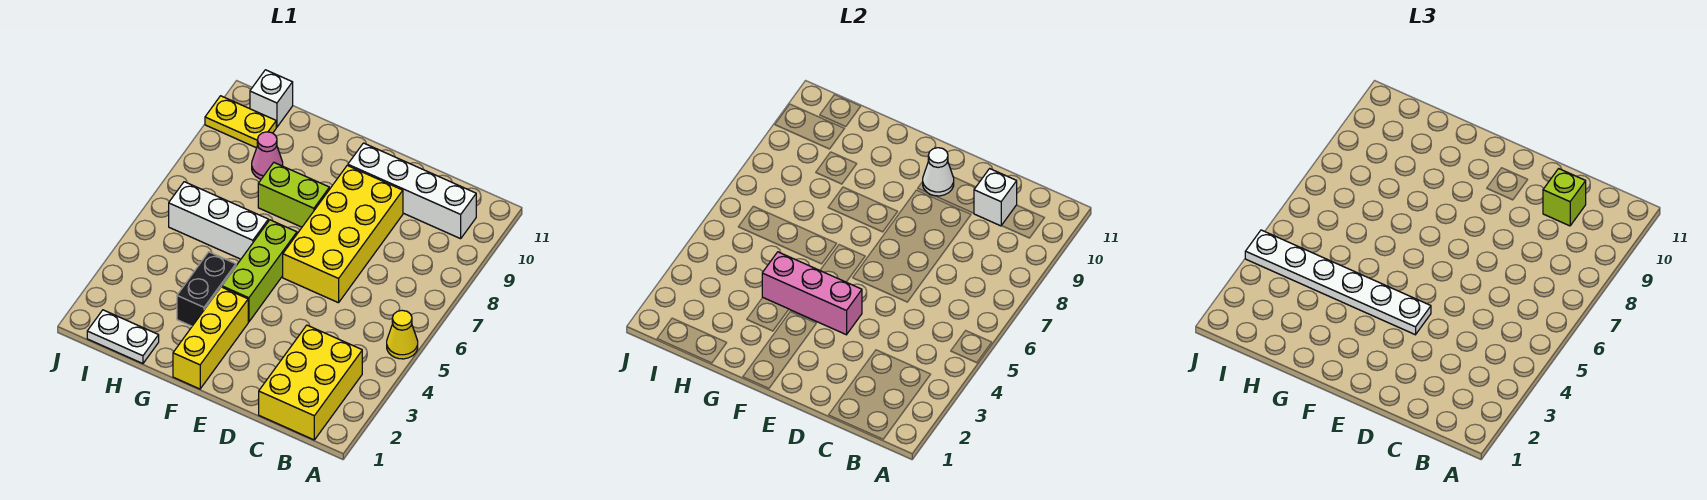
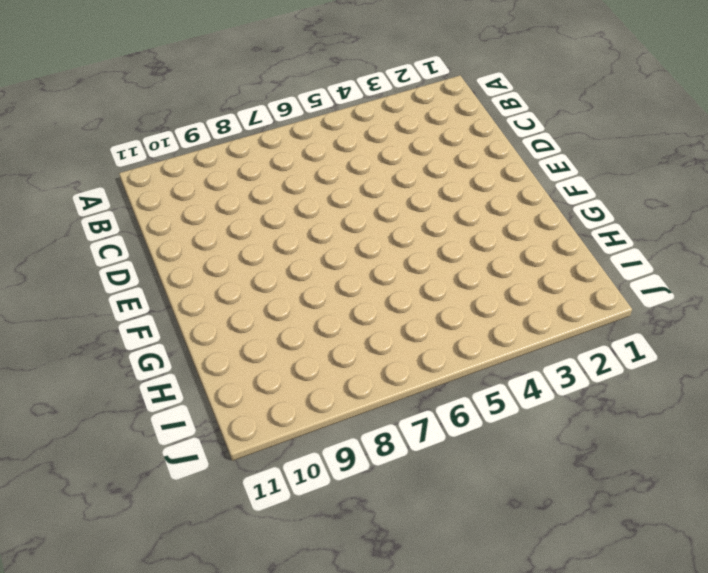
none -> yellow 1x1 cone [387,310,418,359]
none -> yellow 2x3 brick [259,325,362,440]
none -> white 1x4 brick [348,143,476,239]

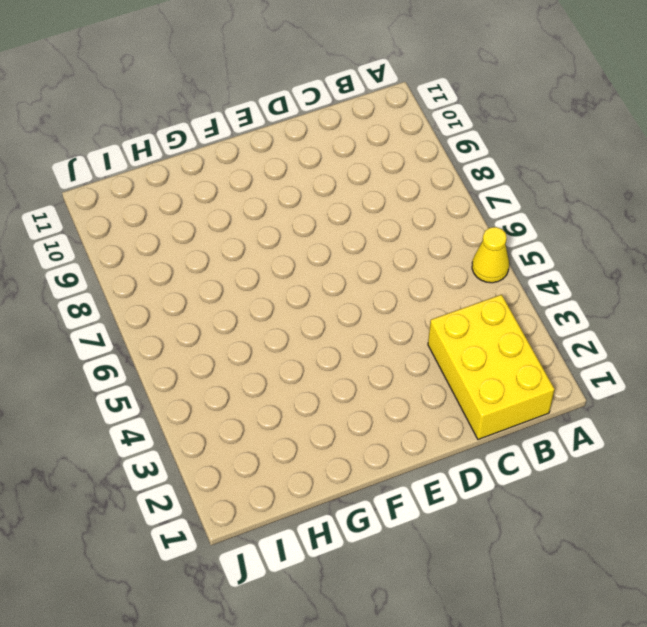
none -> white 1x4 brick [348,143,476,239]
none -> yellow 2x4 brick [283,166,403,303]
none -> yellow 1x3 brick [173,287,248,389]

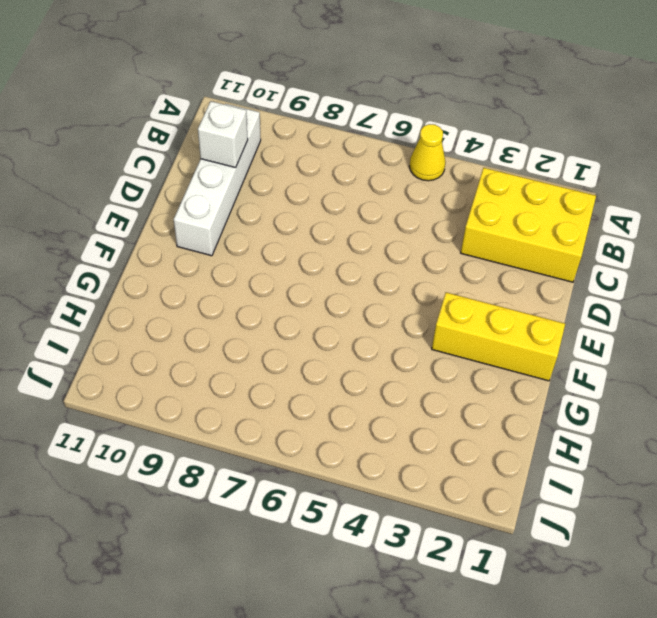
none -> yellow 2x4 brick [283,166,403,303]
none -> lime 1x3 brick [222,220,297,322]
none -> lime 1x2 brick [258,163,329,227]

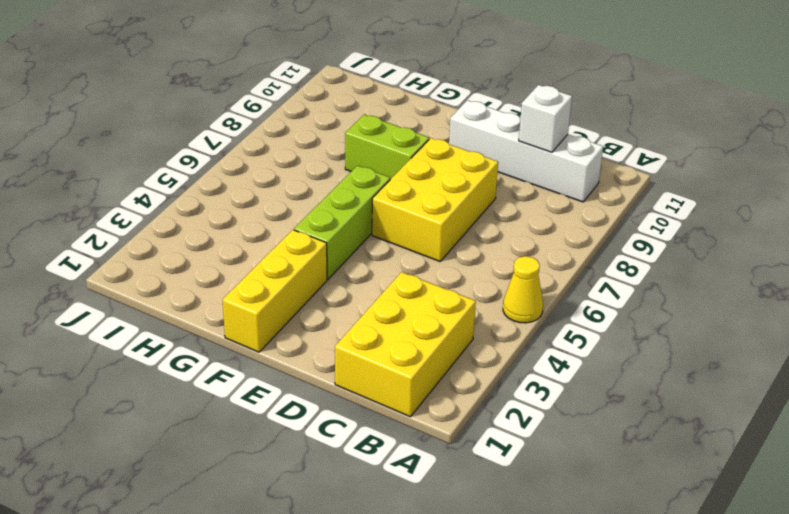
yellow 2x3 brick [372,138,498,261] -> yellow 2x4 brick [283,166,403,303]
none -> black 1x2 brick [177,252,236,326]
none -> white 1x3 brick [169,182,268,259]
none -> white 1x2 plate [87,310,159,364]

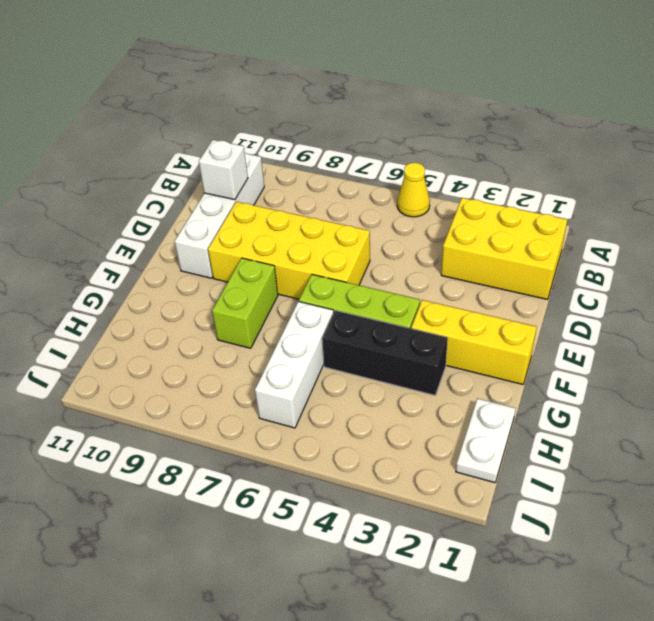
black 1x3 brick [322,310,448,395] -> black 1x2 brick [177,252,236,326]
none -> pink 1x1 cone [252,132,283,179]
none -> yellow 1x2 plate [205,96,276,148]
none -> white 1x1 brick [250,70,293,127]

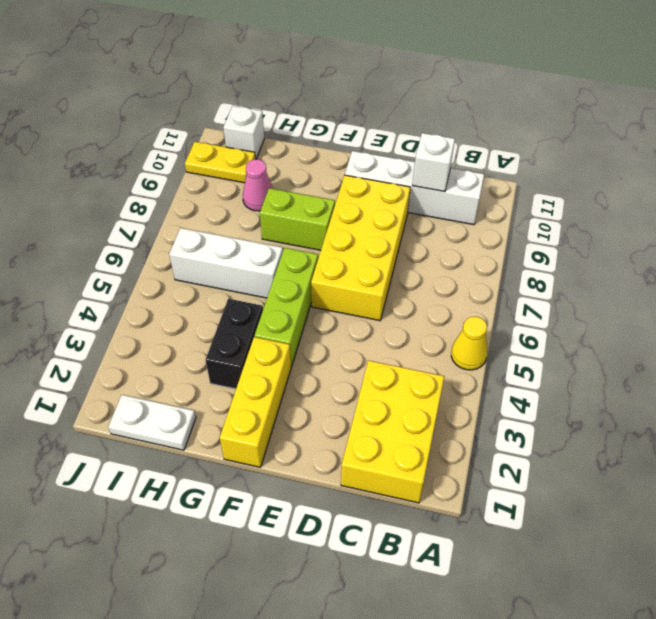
none -> pink 1x3 brick [762,252,862,335]
none -> white 1x1 cone [923,148,954,196]
none -> lime 1x1 brick [1543,169,1586,226]

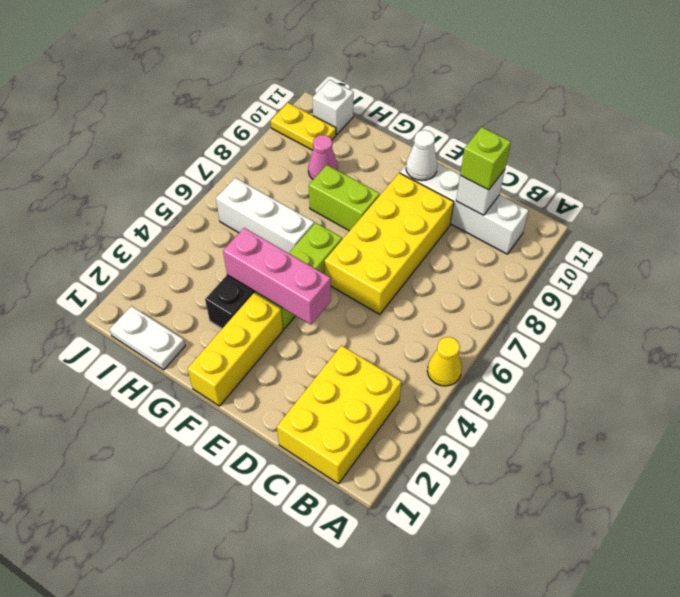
none -> white 1x6 plate [1245,230,1431,335]

